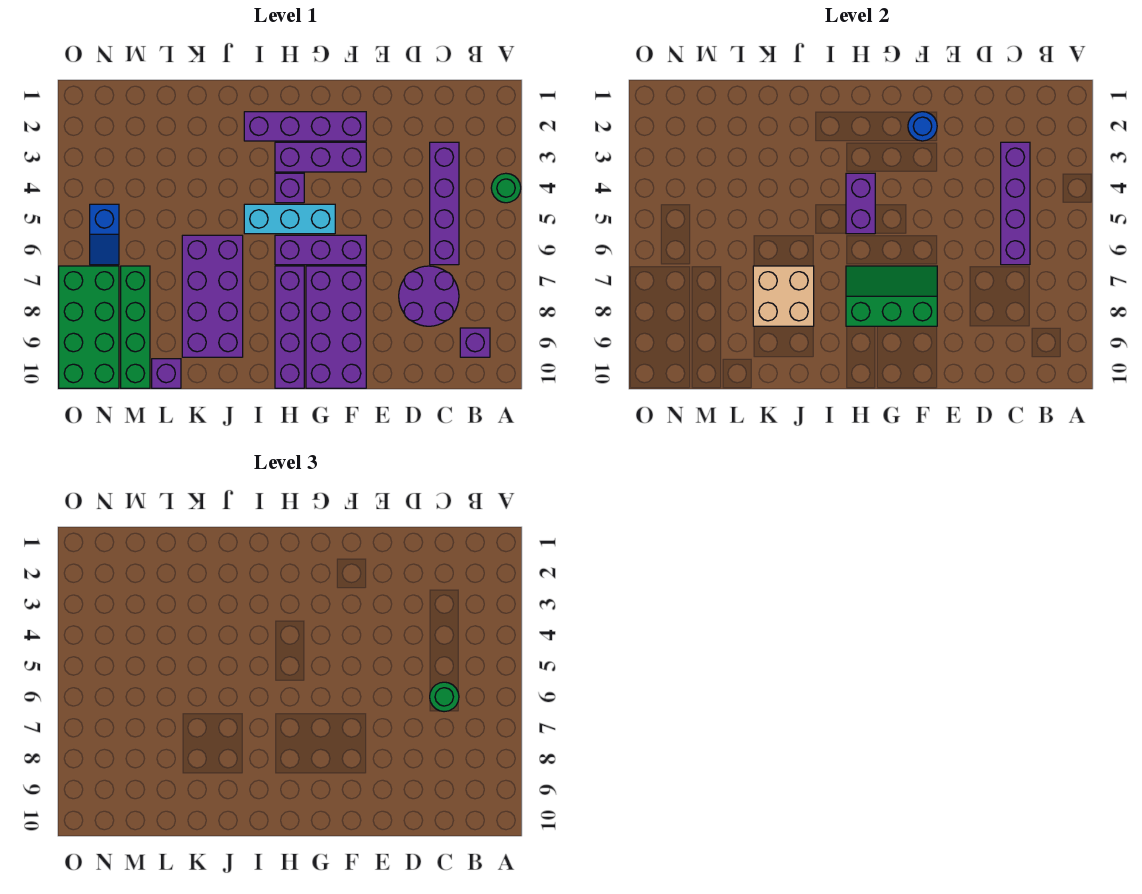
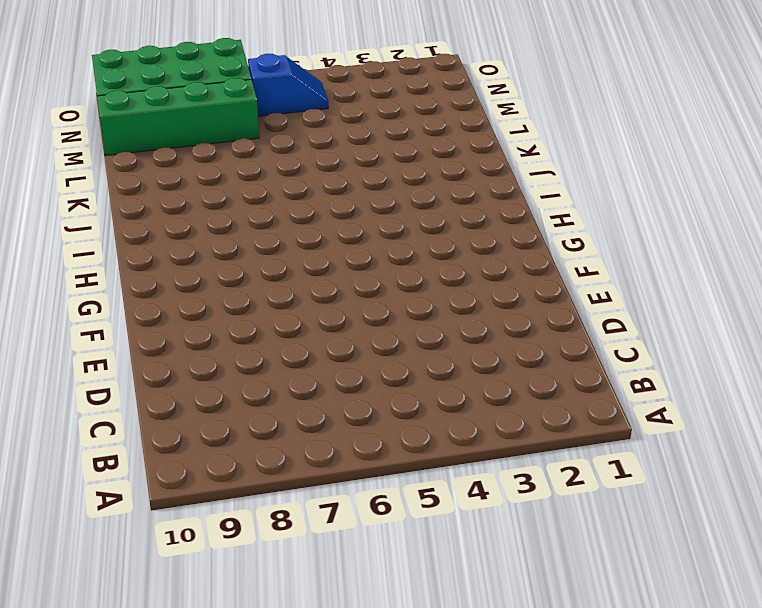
blue 1x2 slope [248,54,328,116] -> blue 1x2 slope turned to [90,204,119,265]
none -> green 1x1 round brick [491,173,521,203]
none -> purple 1x1 brick [460,328,490,357]
none -> purple 1x4 brick [430,142,459,265]

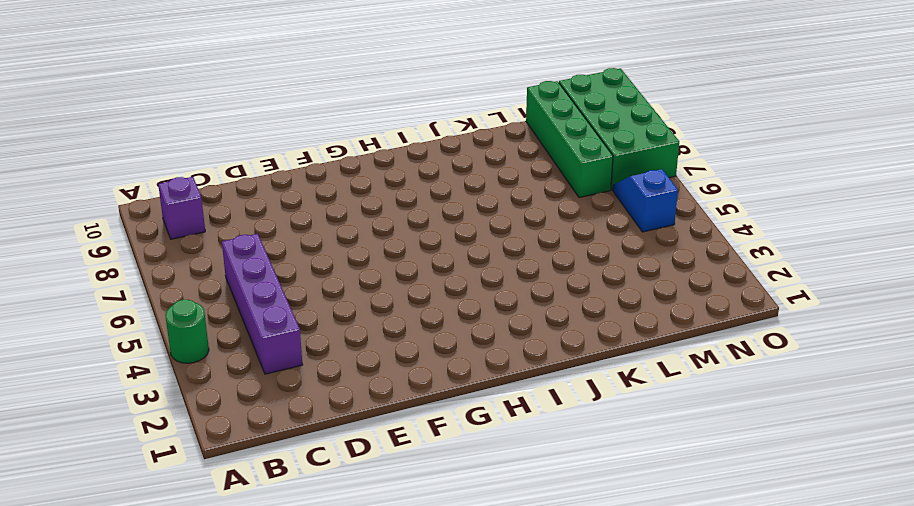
none -> purple 2x2 round brick [399,266,459,326]
none -> purple 1x4 brick [244,112,366,141]
none -> purple 1x3 brick [275,142,366,172]

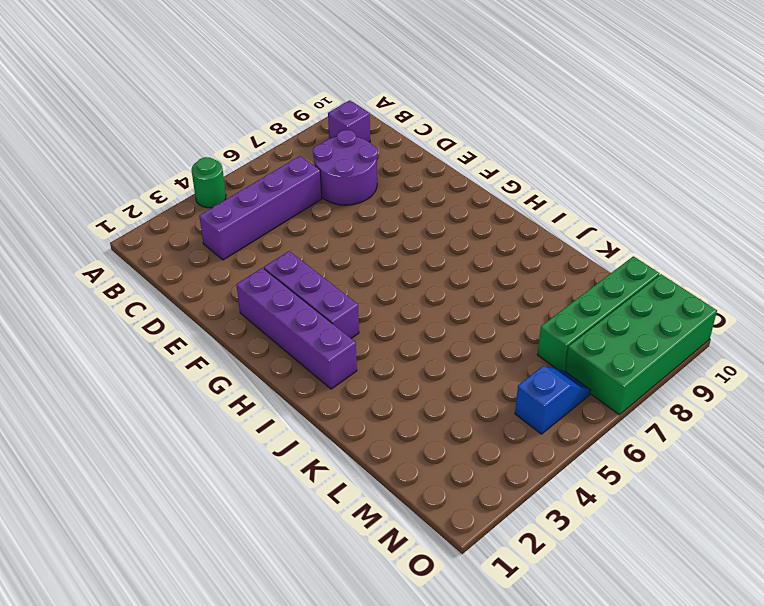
none -> purple 1x3 brick [275,235,366,265]
none -> purple 2x4 brick [306,266,366,388]
none -> cyan 1x3 brick [244,204,335,234]

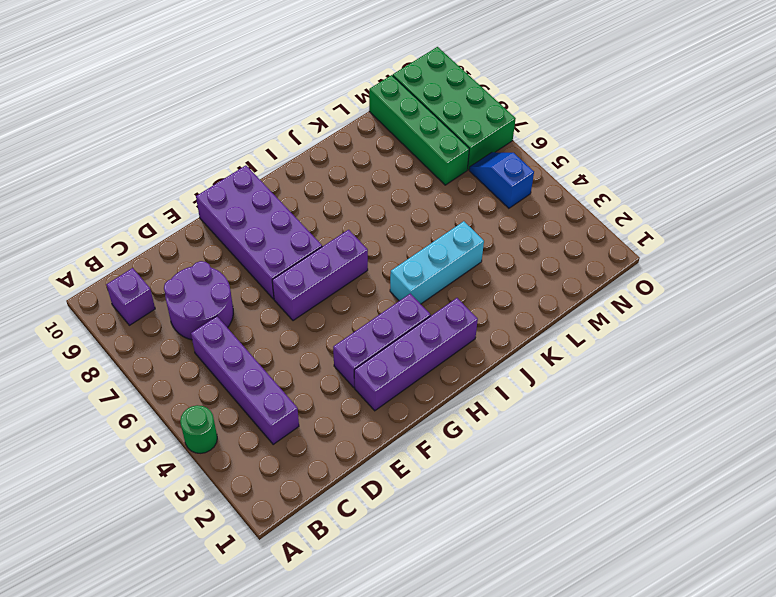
cyan 1x3 brick [390,221,484,304] -> cyan 1x3 brick moved to [244,204,335,234]
none -> purple 1x1 brick [275,173,304,203]
none -> purple 1x4 brick [275,266,304,388]
none -> purple 2x4 brick [182,235,243,357]

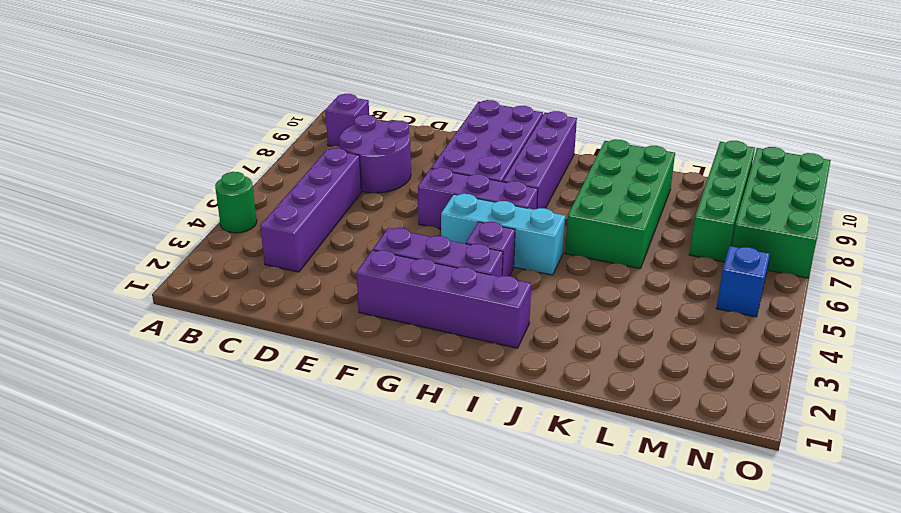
green 2x4 brick [565,139,675,269] -> purple 2x4 brick [182,235,243,357]
none -> purple 1x1 brick [152,359,181,388]
none -> purple 1x4 brick [1001,142,1030,265]
none -> blue 1x1 round brick [908,112,937,141]

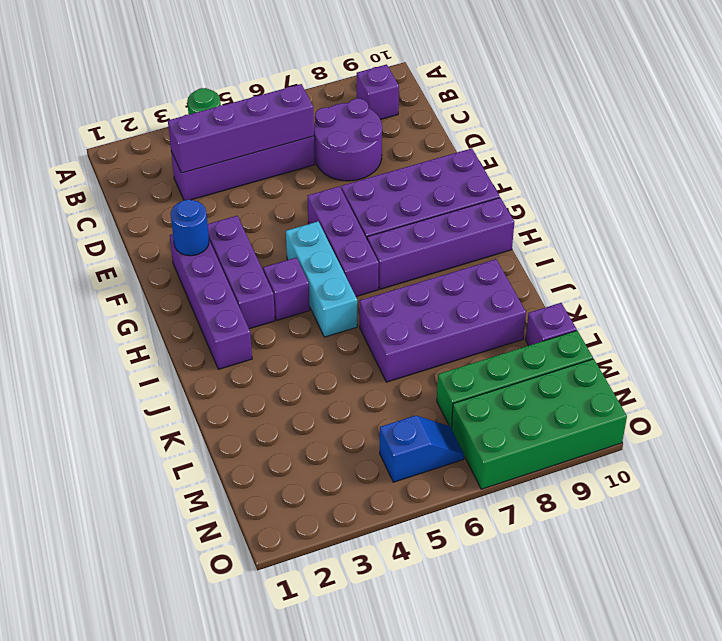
none -> green 2x3 slope [846,266,937,326]
none -> purple 1x2 brick [846,173,875,234]
none -> tan 2x2 brick [753,266,814,326]

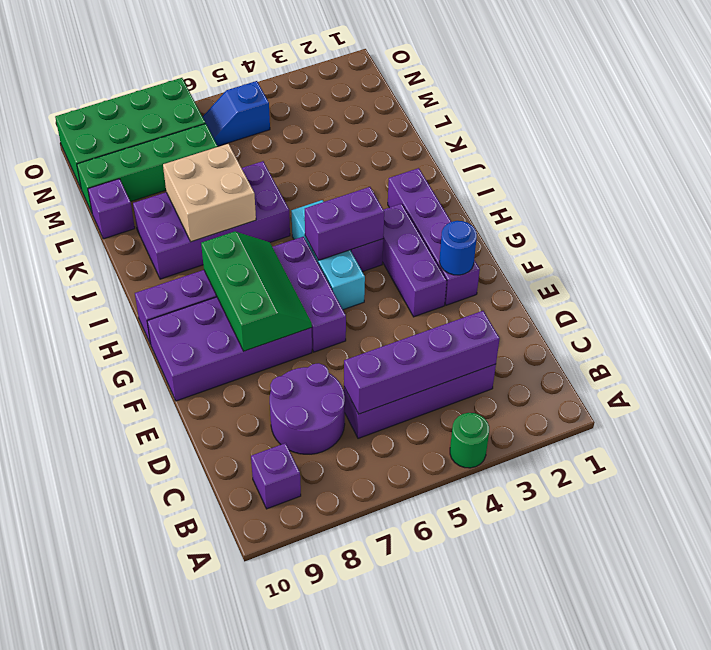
none -> green 1x1 round brick [430,682,459,712]

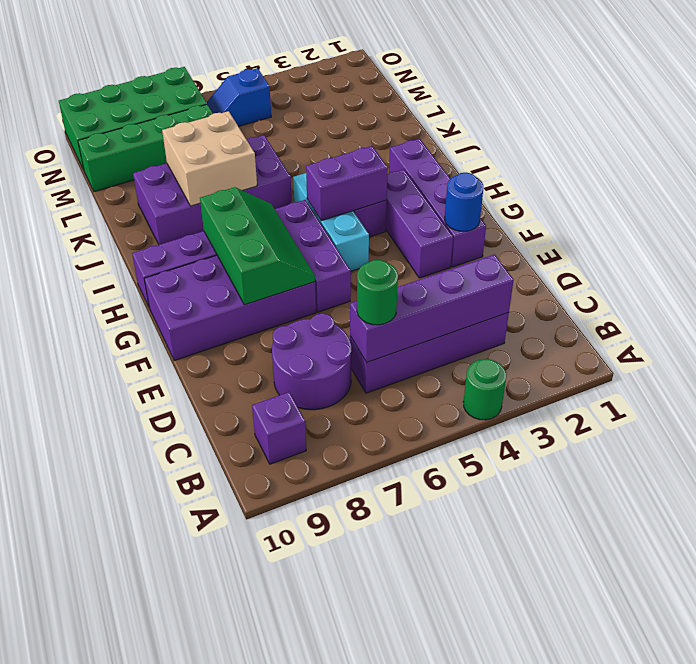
none -> purple 1x1 brick [152,359,181,388]

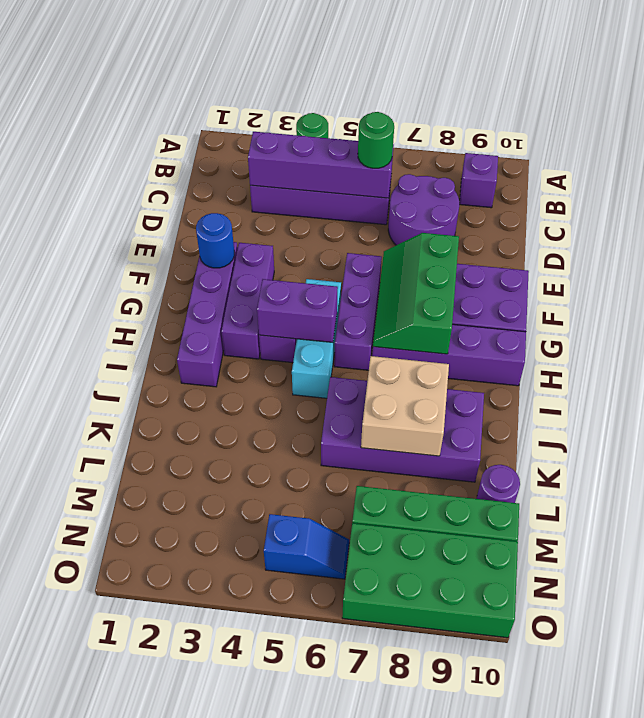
purple 1x1 round brick [477,465,520,503] -> purple 1x1 brick [152,359,181,388]

